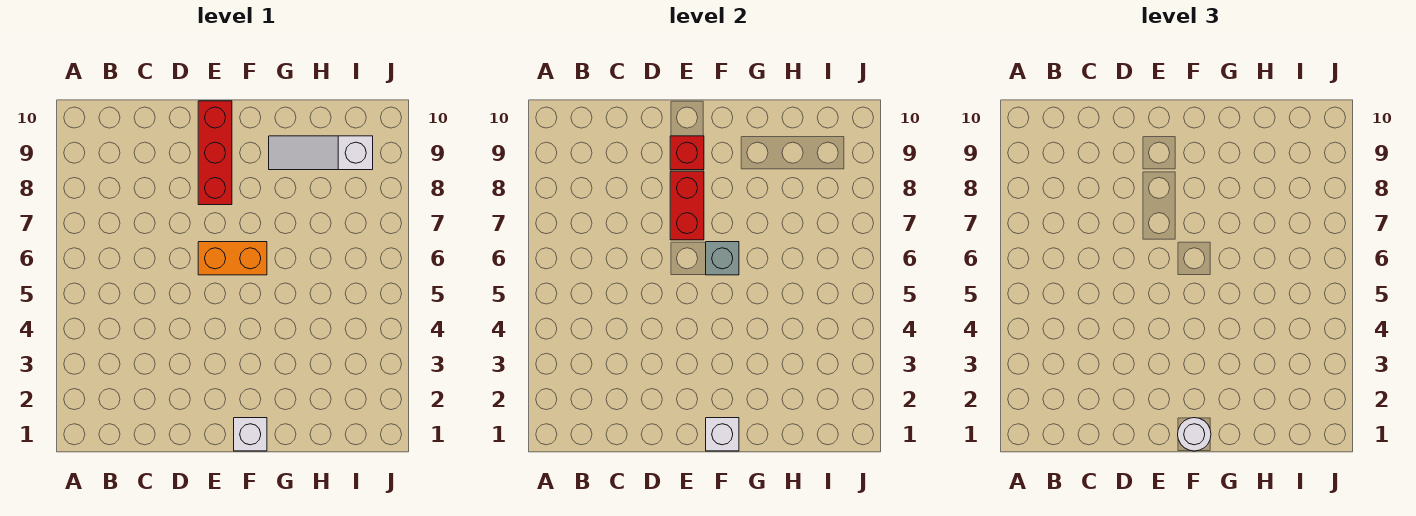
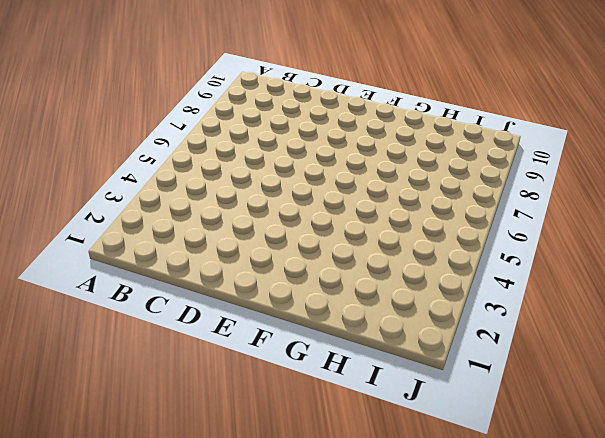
none -> orange 1x2 brick [198,242,267,275]
none -> red 1x3 brick [198,101,232,205]

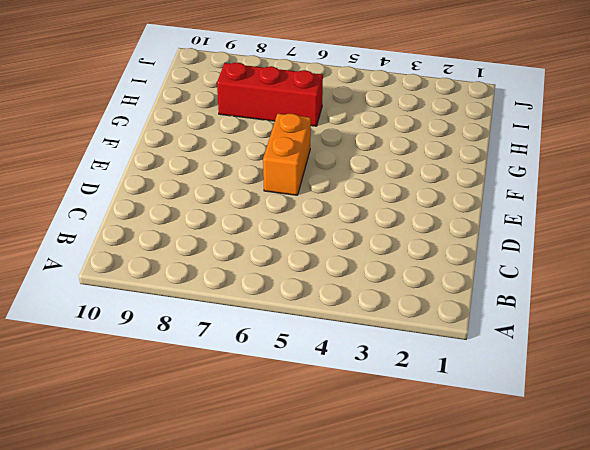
red 1x3 brick [217,63,323,126] -> red 1x3 brick moved to [198,101,232,205]
none -> white 1x1 brick [234,418,267,451]
none -> white 1x3 slope [269,136,373,170]

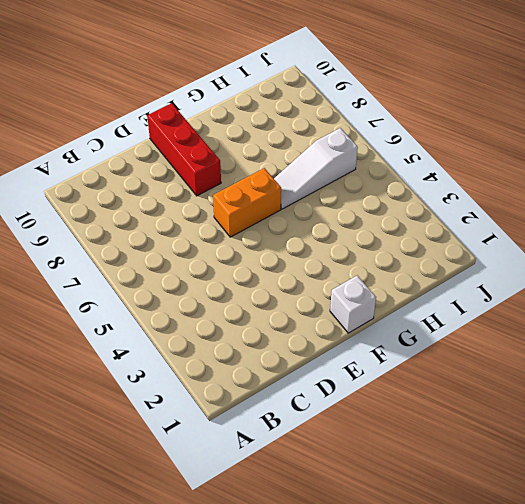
white 1x3 slope [274,128,358,209] -> white 1x3 slope moved to [269,136,373,170]
none -> red 1x2 brick [670,171,704,240]
none -> red 1x1 brick [670,136,704,170]

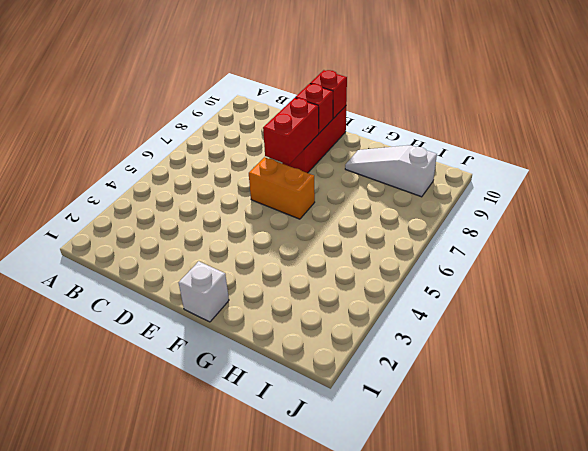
red 1x1 brick [310,70,347,118] -> none
none -> white 1x1 brick [706,418,739,451]
none -> grey 1x1 brick [706,242,739,275]

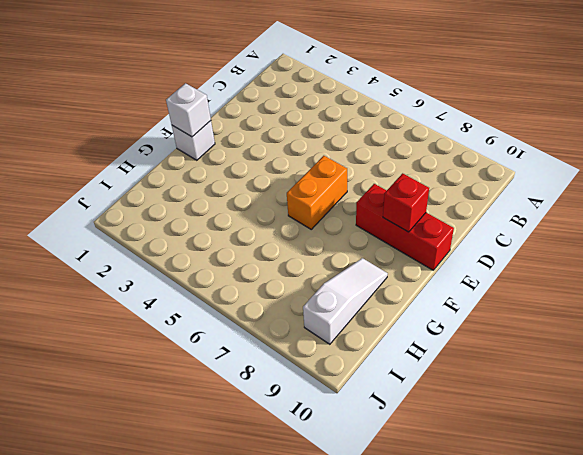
none -> red 1x2 brick [670,171,704,240]
none -> grey 1x1 brick [706,242,739,275]

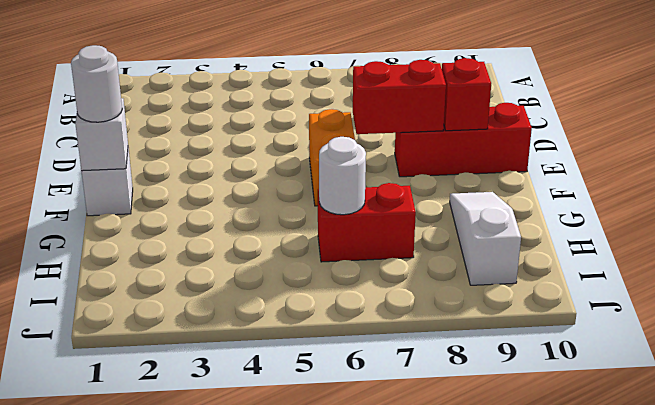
red 1x2 brick [318,183,416,262] -> none
white 1x1 round brick [319,137,366,215] -> none
none -> grey 1x1 brick [706,242,739,275]

